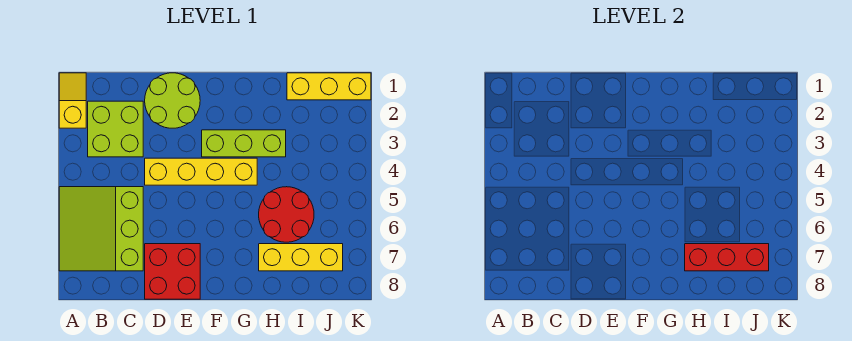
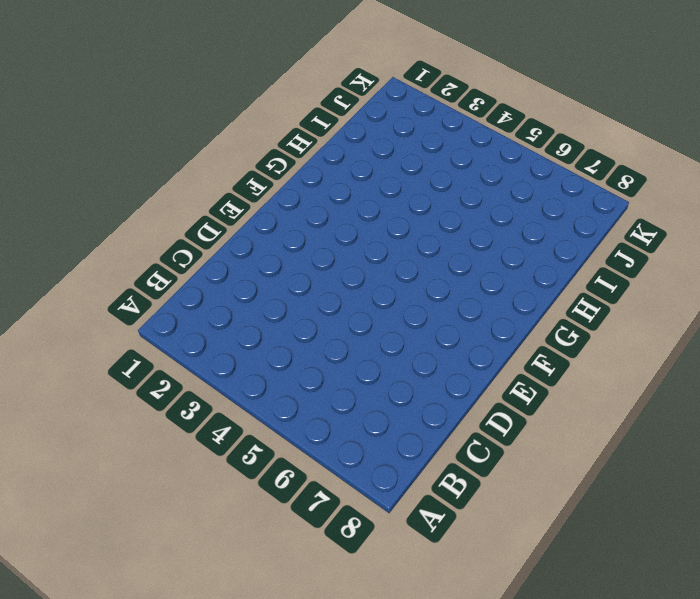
none -> yellow 1x2 slope [59,73,86,128]
none -> lime 3x3 slope [59,187,143,271]

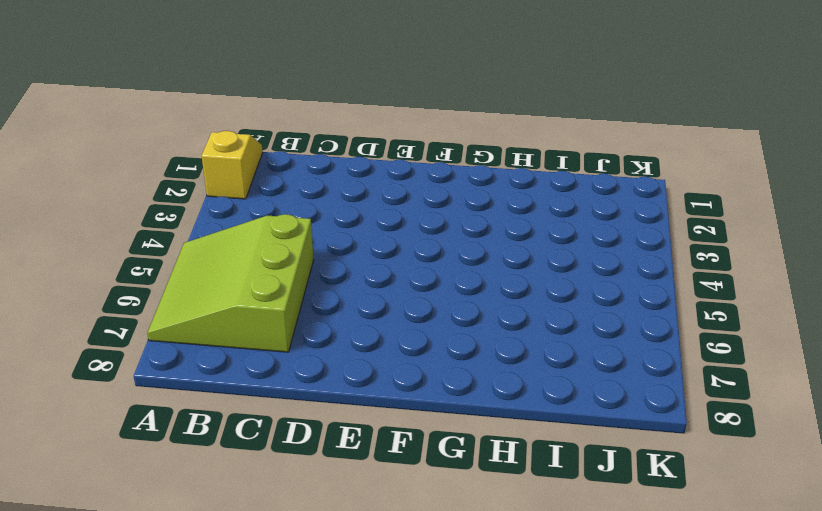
none -> lime 2x2 brick [88,101,143,157]
none -> lime 2x2 round brick [145,73,200,128]

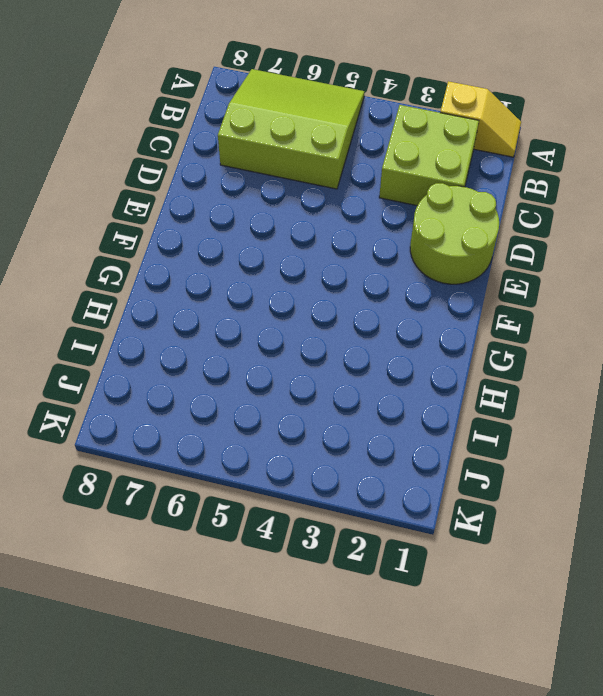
none -> yellow 1x4 brick [145,158,257,185]
none -> red 2x2 brick [145,244,200,299]

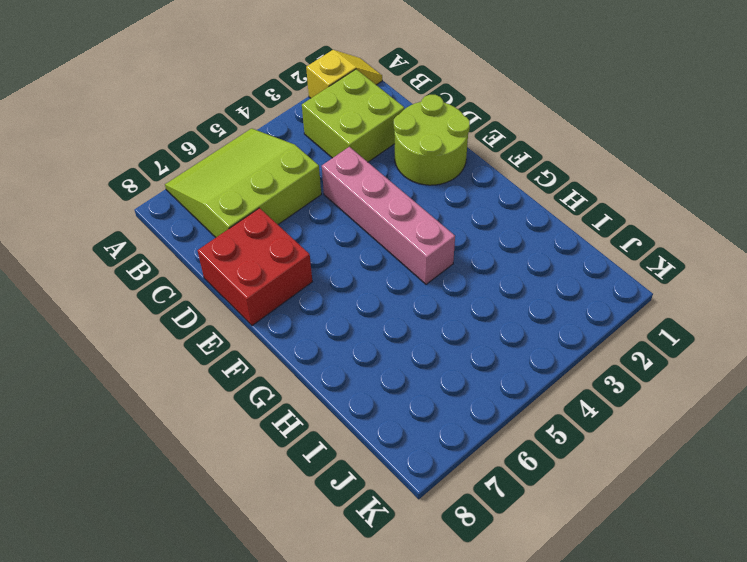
pink 1x4 brick [322,147,455,284] -> yellow 1x4 brick [145,158,257,185]
none -> lime 1x3 brick [202,130,286,157]
none -> red 2x2 round brick [259,187,314,242]

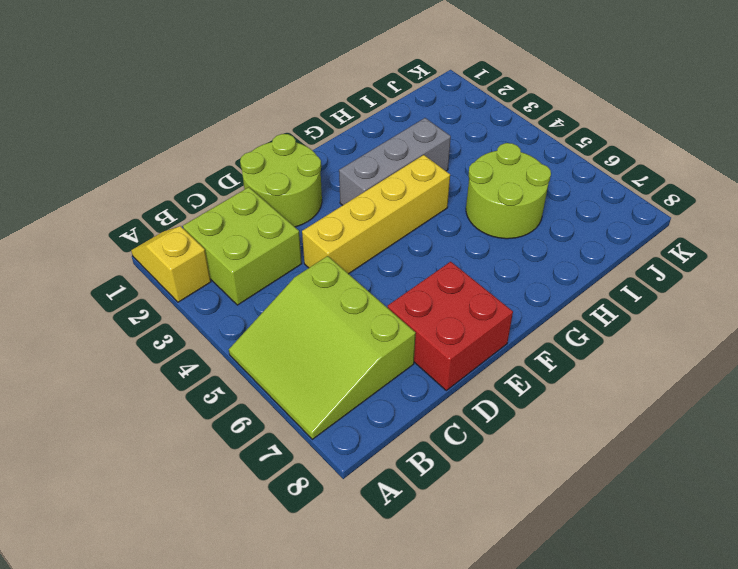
grey 1x3 brick [339,118,451,205] -> lime 1x3 brick [202,130,286,157]
lime 2x2 round brick [466,143,551,239] -> red 2x2 round brick [259,187,314,242]
none -> yellow 1x3 brick [259,244,343,271]
none -> yellow 1x3 brick [287,73,371,100]

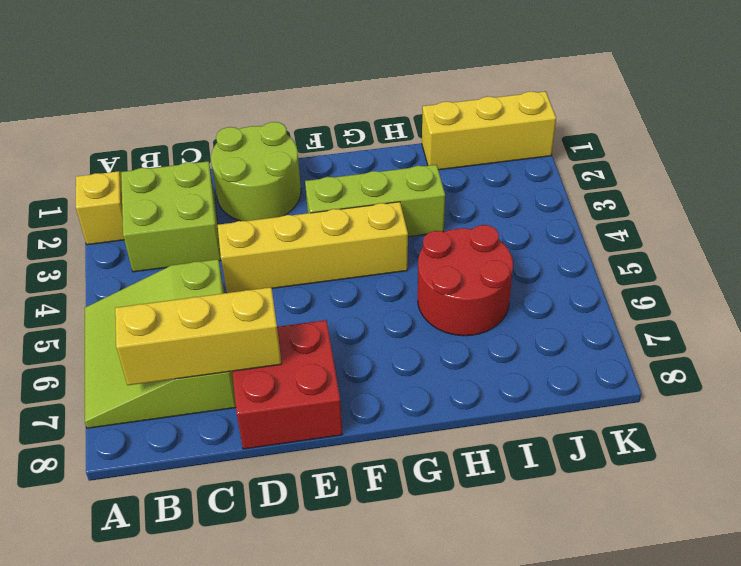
yellow 1x3 brick [115,287,282,385] -> yellow 1x3 brick moved to [259,244,343,271]
none -> red 1x3 brick [685,244,769,271]

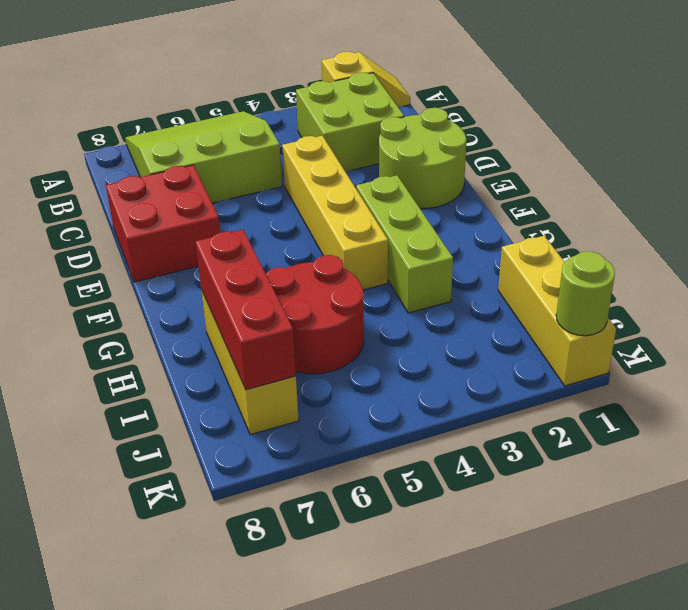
lime 1x1 round brick [556,251,615,336] -> none

